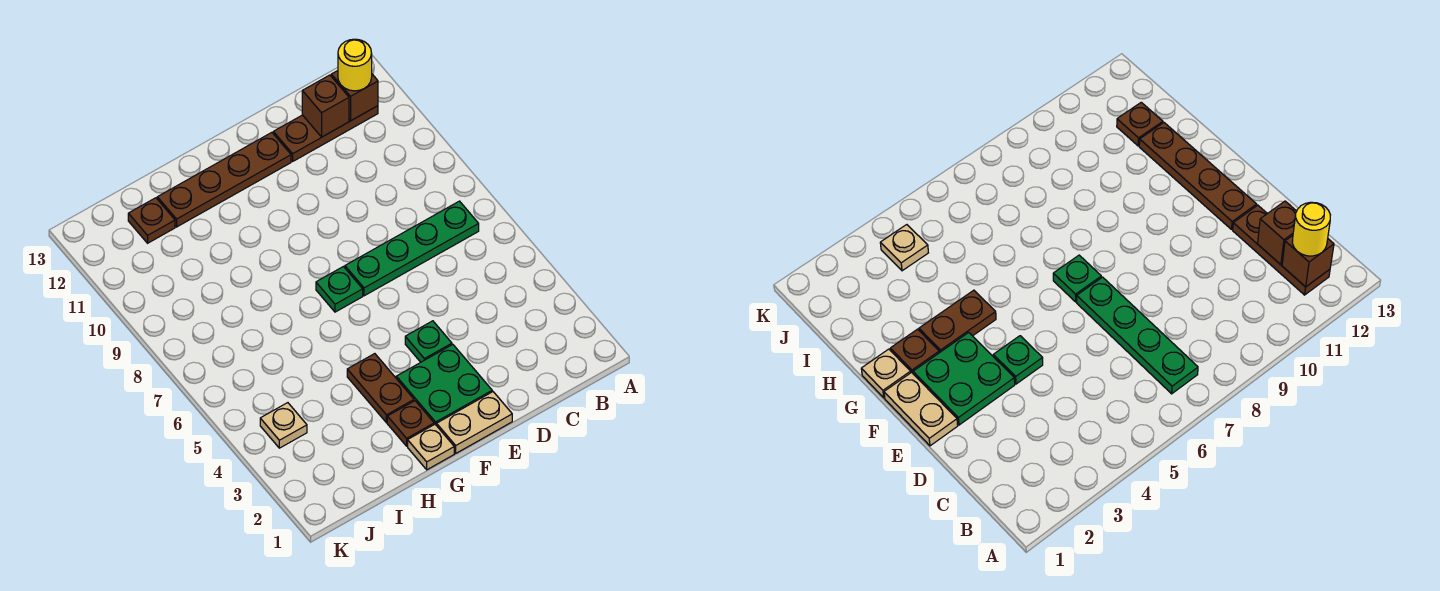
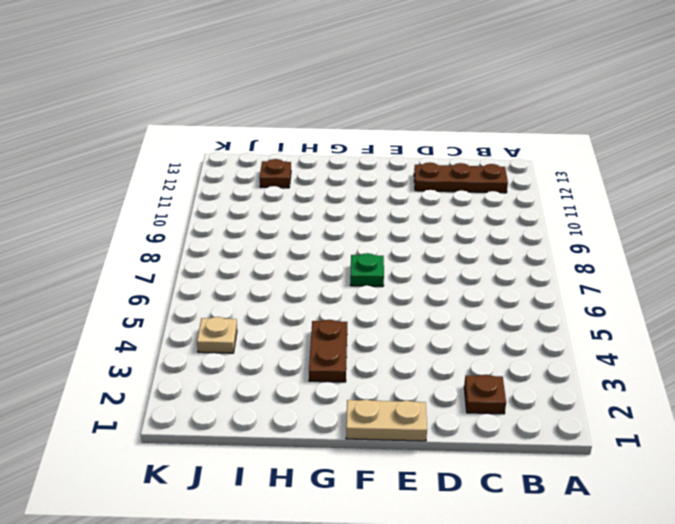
brown 1x1 plate [464,375,506,414] -> brown 1x1 plate moved to [387,401,434,446]
none -> green 1x4 plate [345,201,479,296]
none -> green 2x2 plate [396,345,492,426]
none -> green 1x1 plate [405,321,452,362]

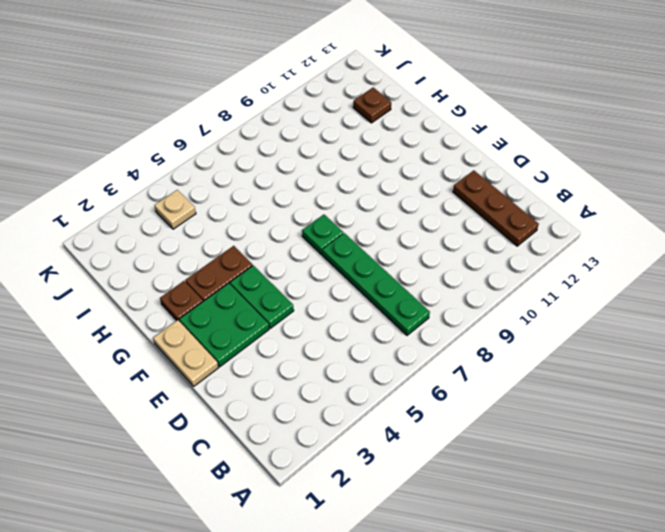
green 1x2 plate [230,265,294,328] -> green 1x1 plate [405,321,452,362]
none -> brown 1x4 plate [157,132,291,227]
none -> tan 1x1 plate [408,424,454,470]
none -> brown 1x1 brick [331,71,378,121]

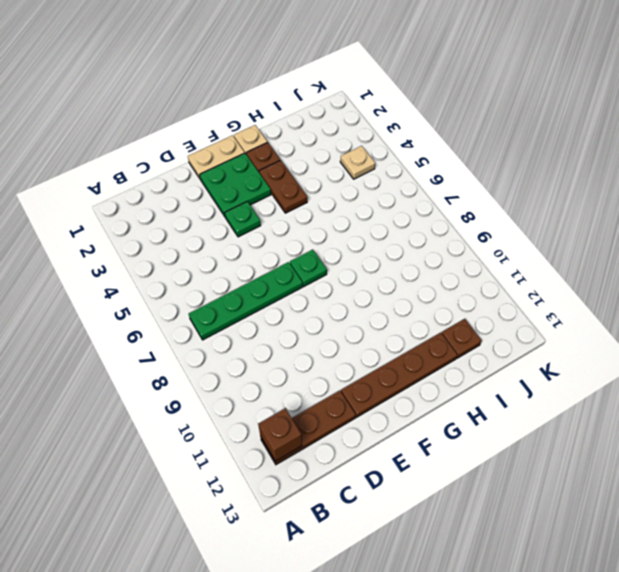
none -> brown 1x1 brick [302,75,349,137]
none -> yellow 1x1 round brick [338,39,372,91]

